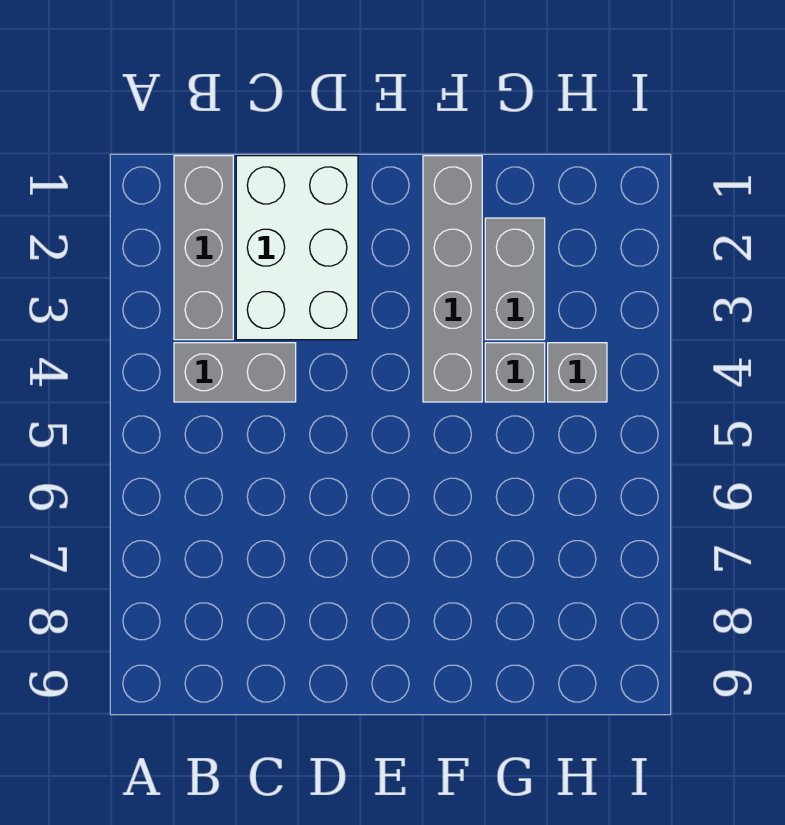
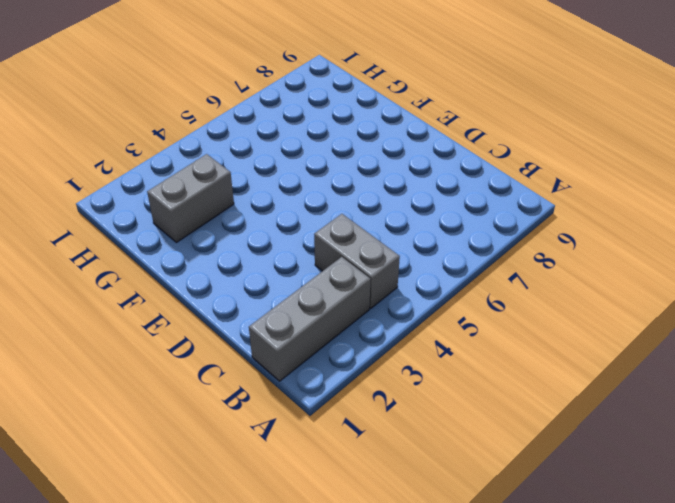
none -> white 2x3 brick [236,156,358,340]
none -> grey 1x4 brick [423,156,482,402]

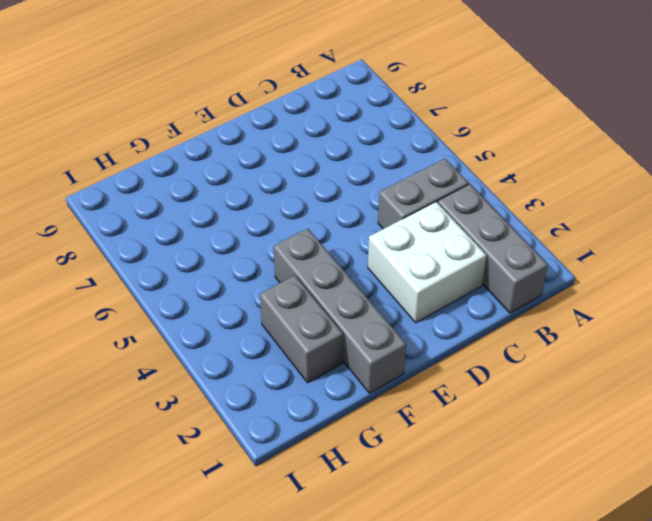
white 2x2 brick [368,202,487,323] -> white 2x3 brick [236,156,358,340]
none -> grey 1x1 brick [485,343,545,402]
none -> grey 1x1 brick [548,343,607,402]

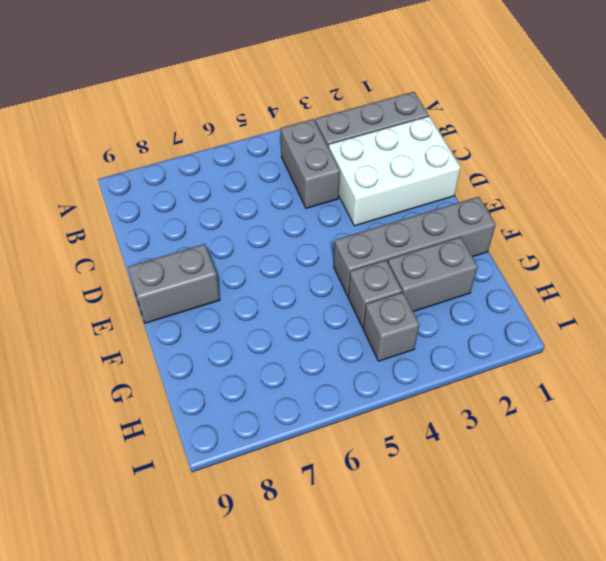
grey 1x2 brick [128,244,220,323] -> none

